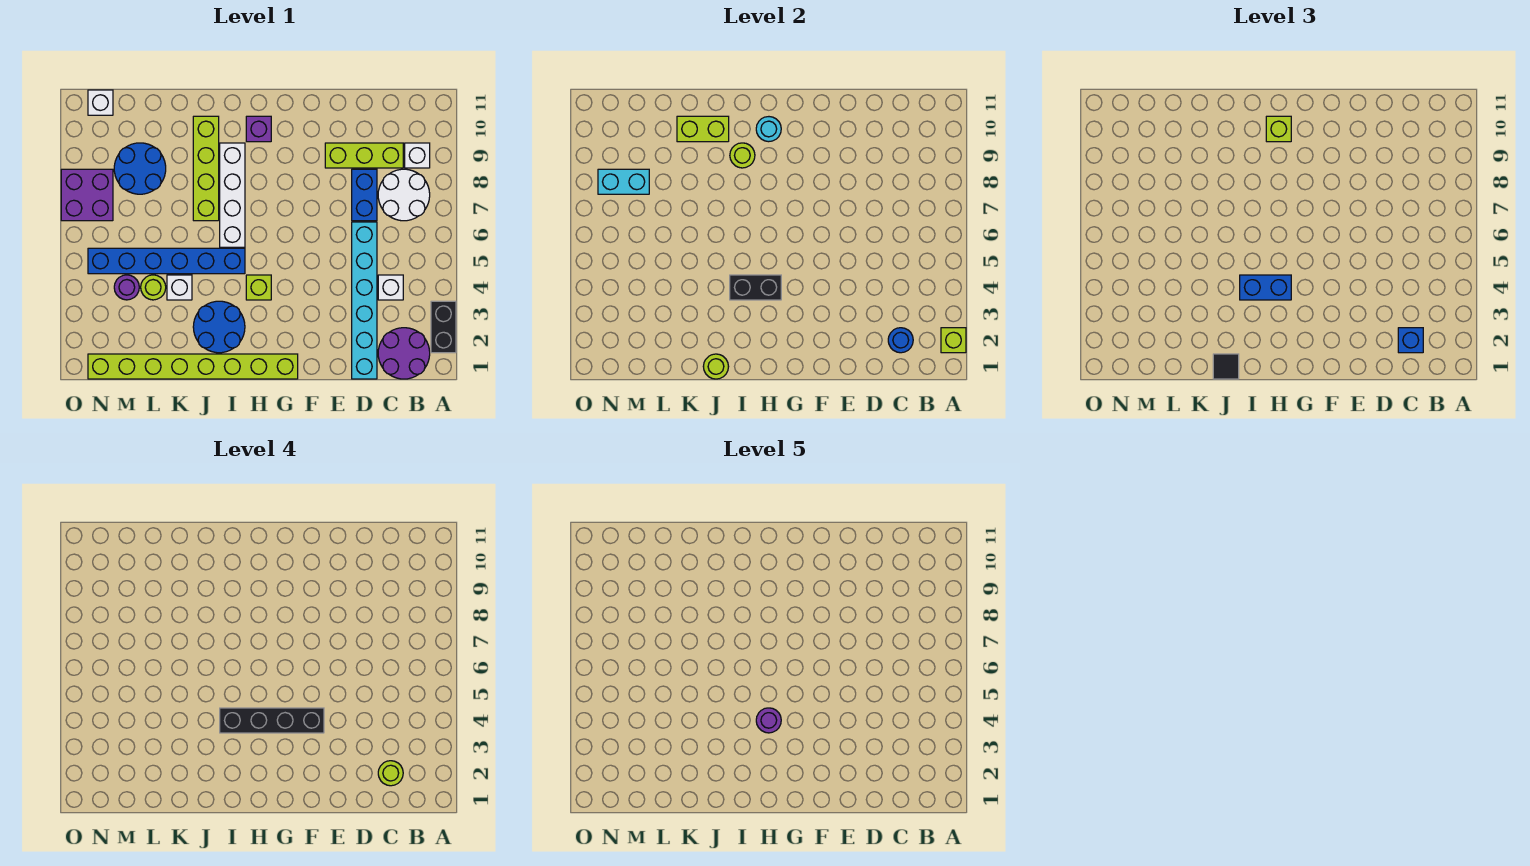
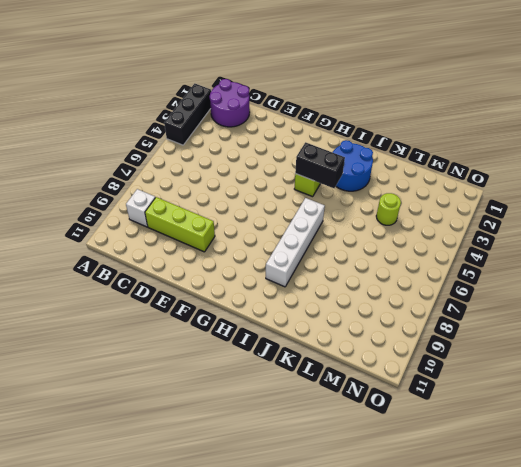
black 1x3 brick [164,84,211,145] -> black 1x2 brick [431,301,456,353]
none -> white 2x2 round brick [378,169,430,221]
none -> white 1x1 brick [378,275,403,300]
none -> cyan 1x6 brick [352,222,377,379]
none -> blue 1x2 brick [352,169,377,221]

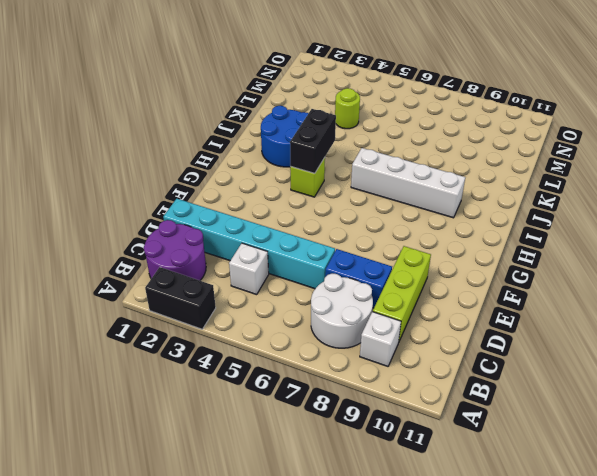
none -> lime 1x8 brick [88,354,298,379]
none -> purple 1x1 brick [246,116,271,142]
none -> blue 1x6 brick [88,248,245,274]
none -> lime 1x4 brick [193,116,219,221]

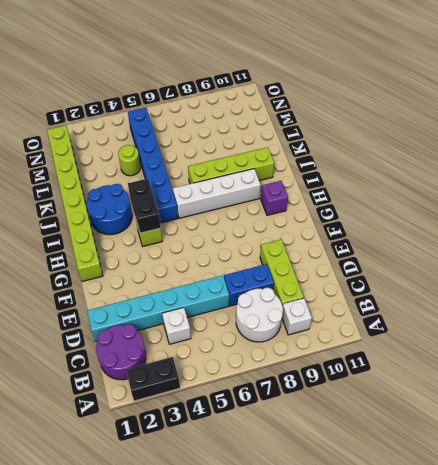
none -> white 1x1 brick [167,275,192,300]
none -> blue 2x2 round brick [114,143,166,194]
none -> purple 1x1 round brick [114,275,139,300]
none -> purple 2x2 brick [61,169,113,221]

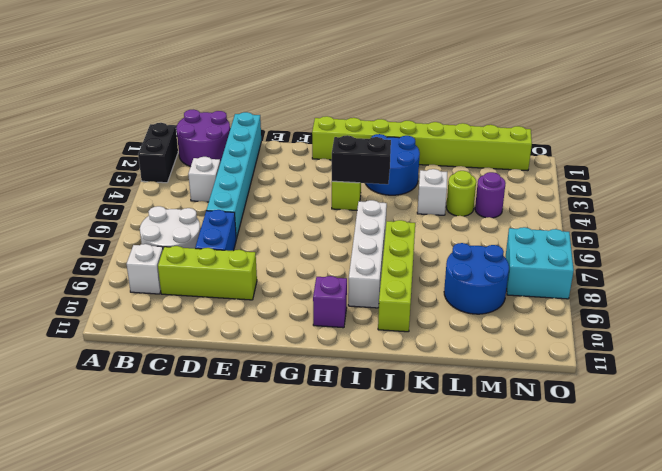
cyan 2x2 brick [506,227,574,299] -> purple 2x2 brick [61,169,113,221]
none -> blue 1x6 brick [88,248,245,274]
none -> white 1x1 brick [88,90,113,115]
none -> lime 1x1 brick [941,328,966,353]
none -> blue 1x1 round brick [888,328,913,353]

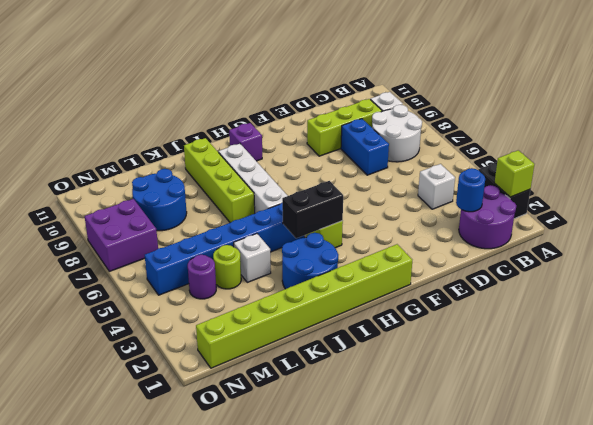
none -> cyan 1x6 brick [352,222,377,379]
none -> white 1x1 brick [88,90,113,115]
none -> cyan 1x1 round brick [756,117,781,142]
none -> lime 1x1 round brick [730,143,755,168]

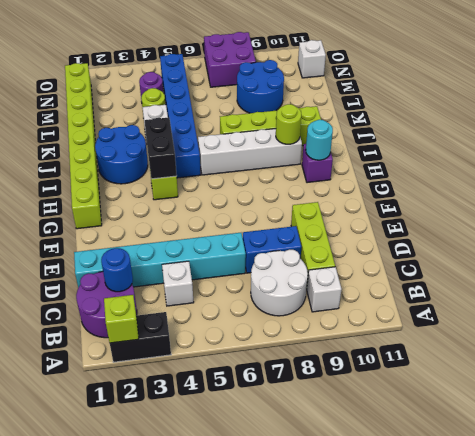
none -> lime 1x1 round brick [703,354,729,379]
none -> lime 1x2 brick [677,116,729,142]
none -> cyan 1x2 brick [598,169,649,194]
none -> blue 1x1 brick [1398,328,1423,353]

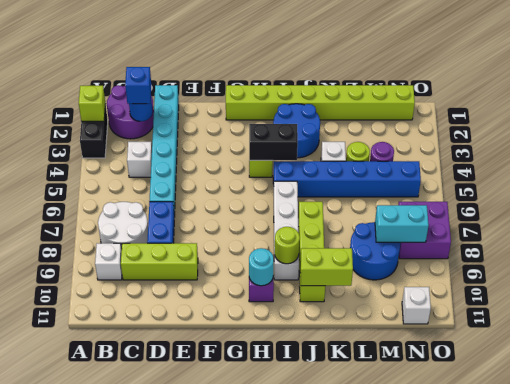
none -> lime 1x1 round brick [703,354,729,379]
none -> blue 1x2 brick [1240,275,1291,300]
none -> lime 1x1 brick [1266,116,1291,142]
none -> black 1x1 tile [1213,354,1239,379]

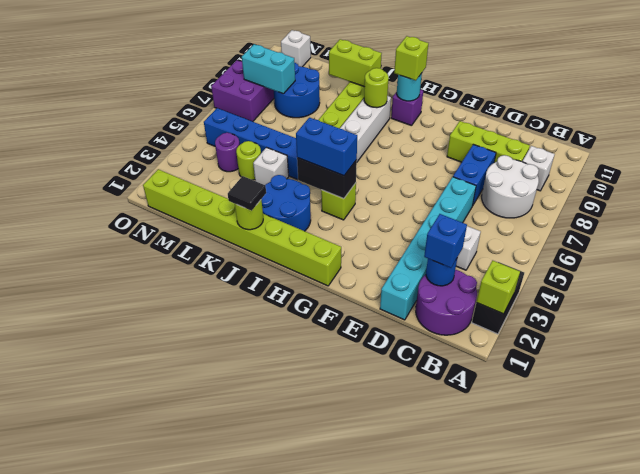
none -> lime 1x1 round brick [378,761,403,786]
none -> black 1x4 brick [220,708,324,733]
none -> purple 1x1 round brick [756,708,781,733]

